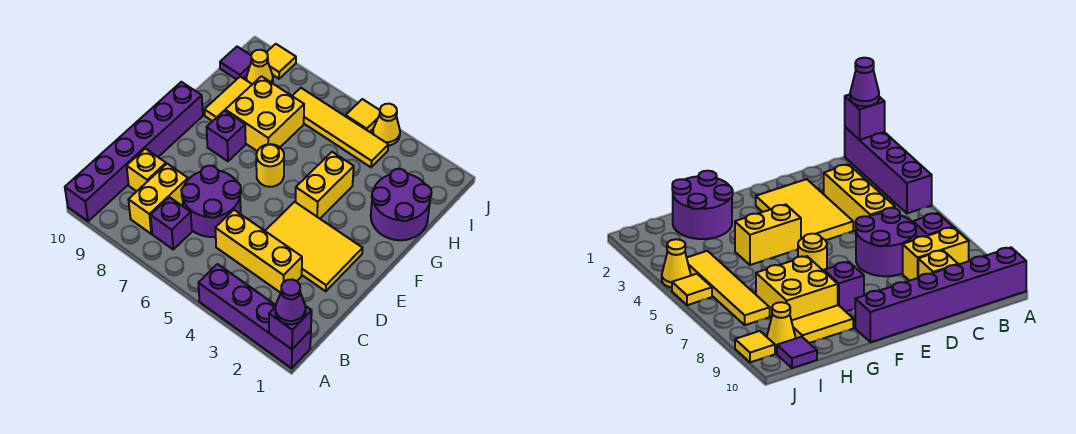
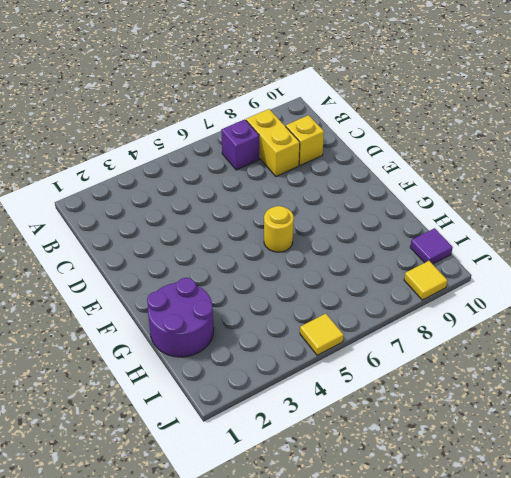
none -> purple 1x4 brick [198,264,311,368]
none -> purple 1x6 brick [65,82,203,221]
none -> yellow 1x3 brick [215,210,302,293]

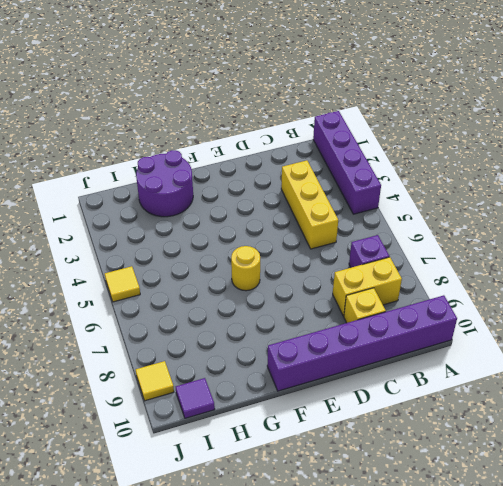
none -> purple 2x2 round brick [181,166,241,237]
none -> yellow 2x3 tile [265,202,363,291]
none -> yellow 1x2 brick [296,152,354,218]

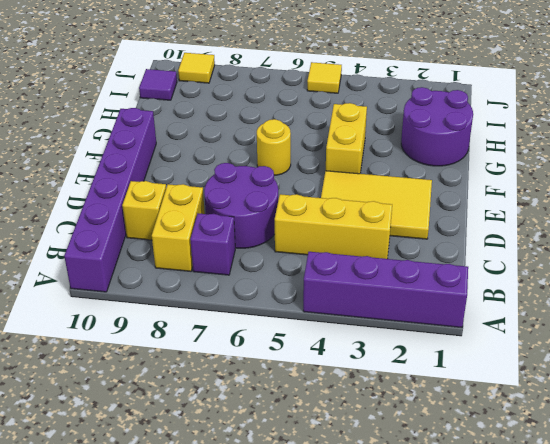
none -> purple 1x1 brick [207,111,246,161]
none -> yellow 2x2 brick [225,76,304,151]
none -> yellow 1x2 tile [204,77,252,121]

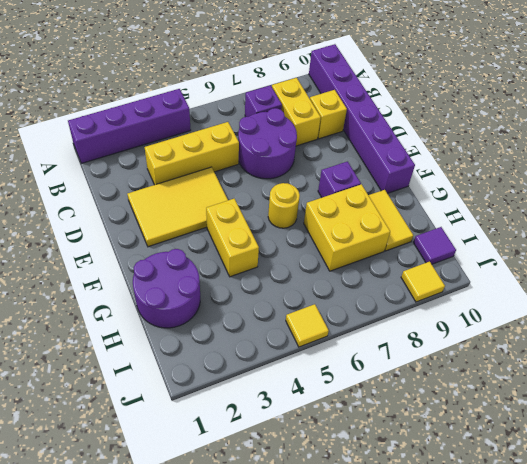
none -> yellow 1x4 tile [293,88,388,167]
none -> yellow 1x1 cone [247,50,273,84]
none -> yellow 1x1 cone [373,104,400,145]

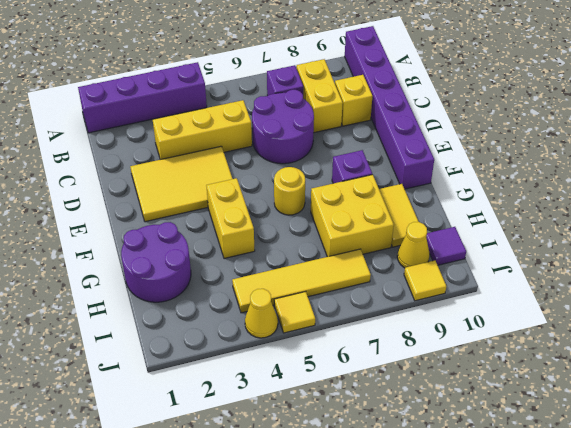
none -> purple 1x1 brick [269,306,312,349]
none -> purple 1x1 cone [275,280,306,324]

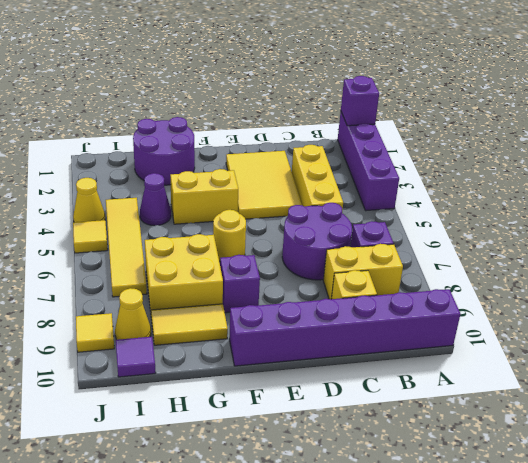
purple 1x1 cone [140,173,171,226] -> purple 1x1 cone moved to [275,280,306,324]

